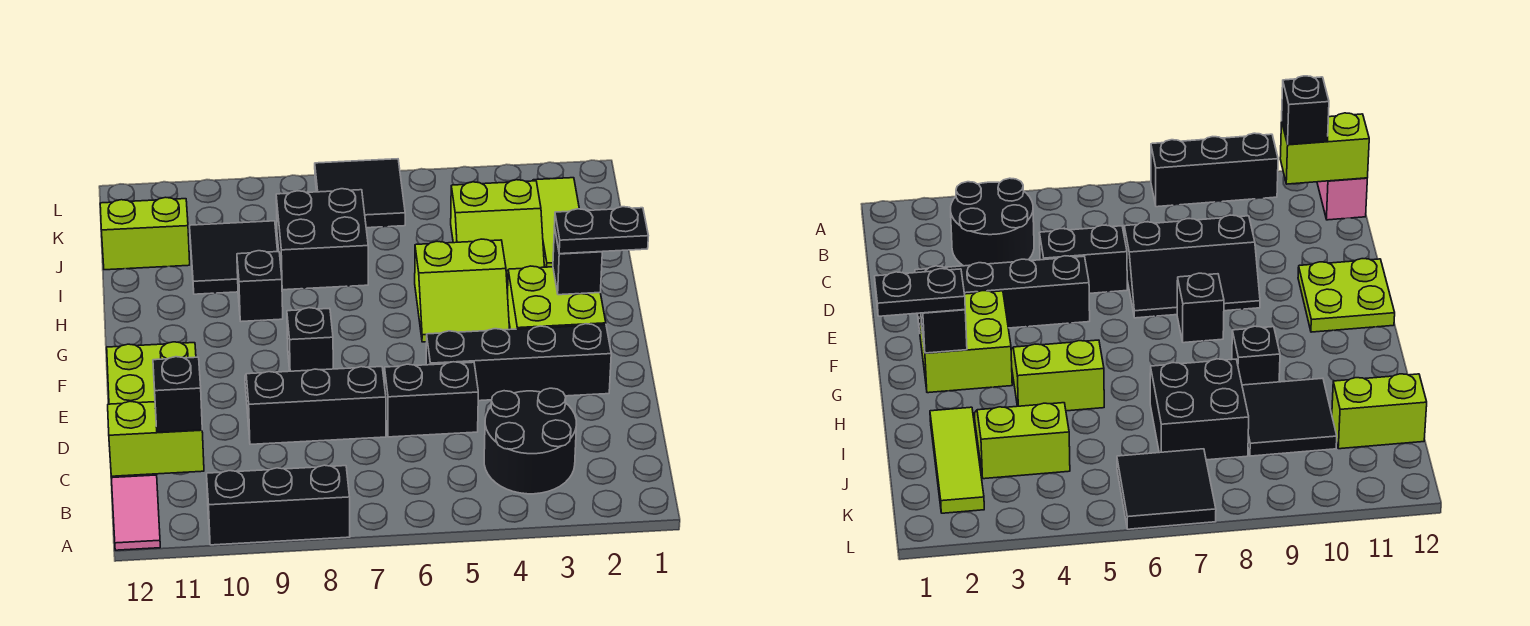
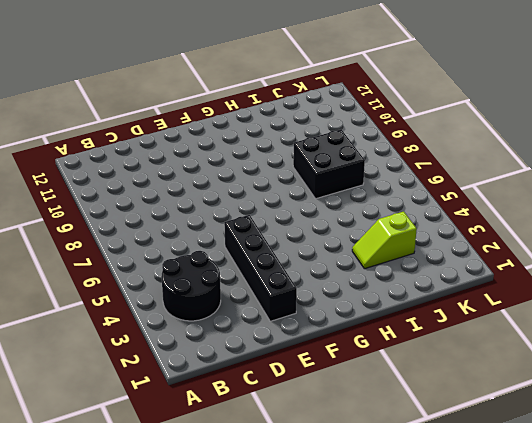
lime 1x2 slope [352,212,417,269] -> lime 2x2 slope [451,180,544,278]
none -> black 1x3 brick [207,465,350,545]
none -> pink 1x2 slope [111,474,160,550]
none -> black 1x2 brick [385,362,478,437]

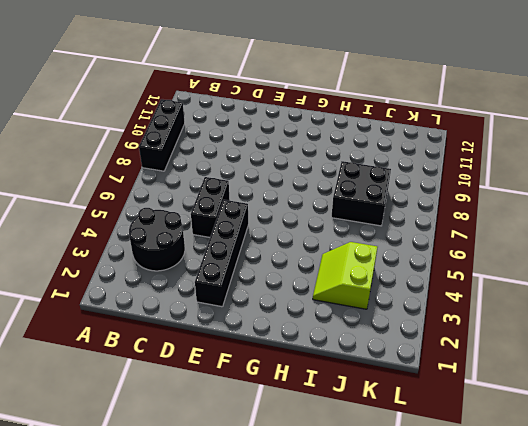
none -> pink 1x2 slope [111,474,160,550]
none -> black 2x3 slope [245,367,386,444]
none -> lime 2x2 plate [107,342,196,404]

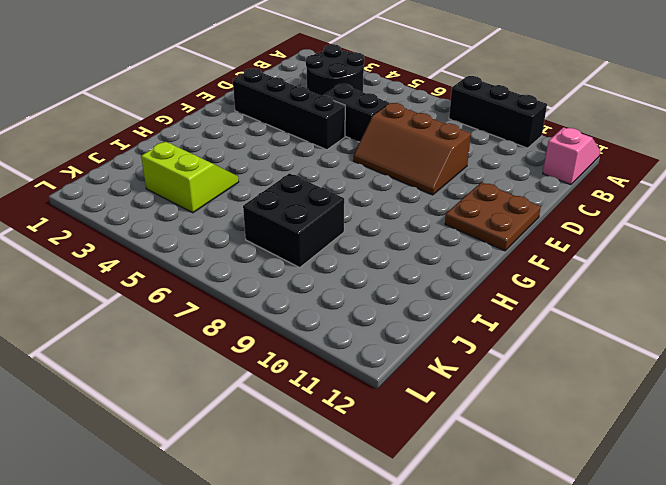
brown 2x3 slope [353,103,471,195] -> black 2x3 slope [245,367,386,444]
brown 2x2 plate [445,182,541,251] -> lime 2x2 plate [107,342,196,404]
none -> lime 2x2 brick [508,266,606,329]
none -> black 1x1 brick [287,308,333,371]
none -> lime 2x2 slope [415,239,510,342]

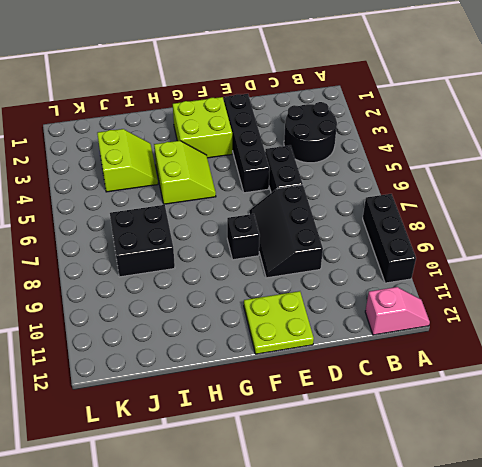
none -> black 1x1 brick [237,251,283,321]
none -> lime 1x3 tile [533,178,579,267]
none -> black 2x2 tile [190,221,278,294]

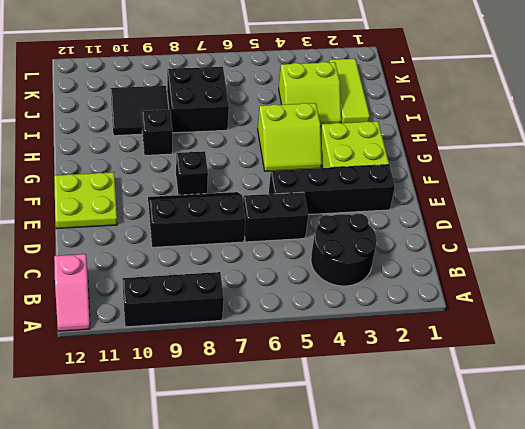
none -> lime 1x2 brick [100,197,190,270]
none -> black 2x2 tile [315,159,405,228]
none -> lime 1x2 brick [108,401,204,476]

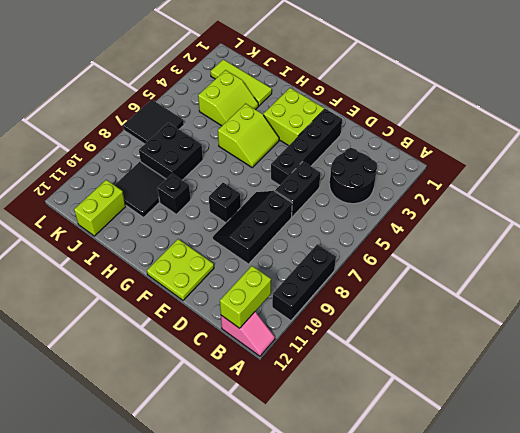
none -> black 1x1 brick [553,226,602,295]
none -> black 1x1 brick [153,357,202,432]
none -> black 1x2 plate [554,207,648,254]

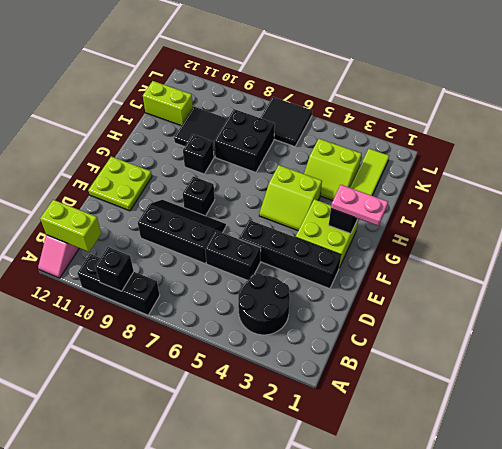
black 1x1 brick [95,247,134,291] -> black 1x1 brick moved to [153,357,202,432]
pink 1x2 plate [331,185,388,226] -> black 1x2 plate [554,207,648,254]

